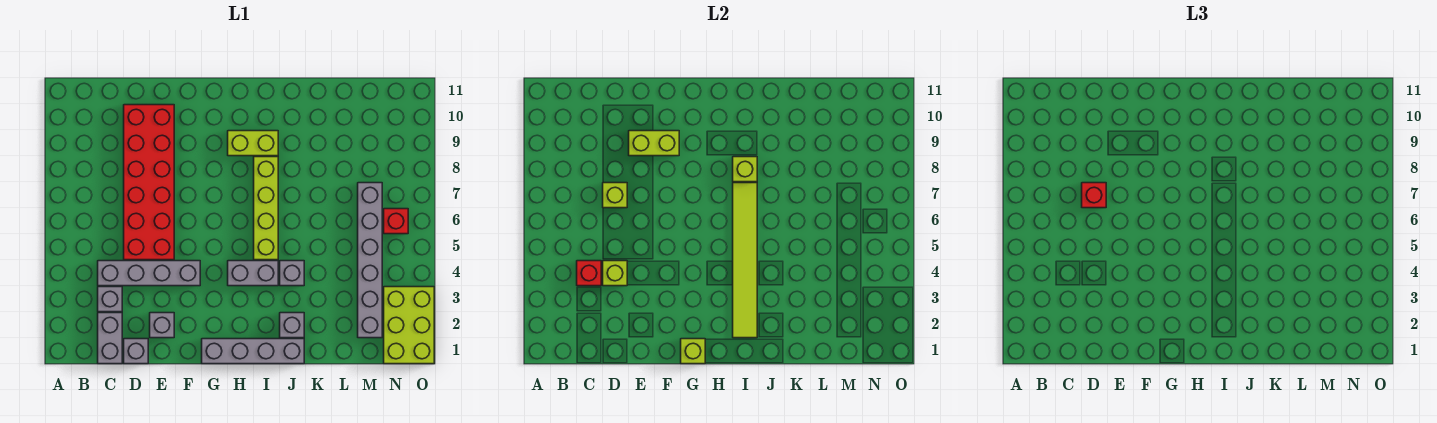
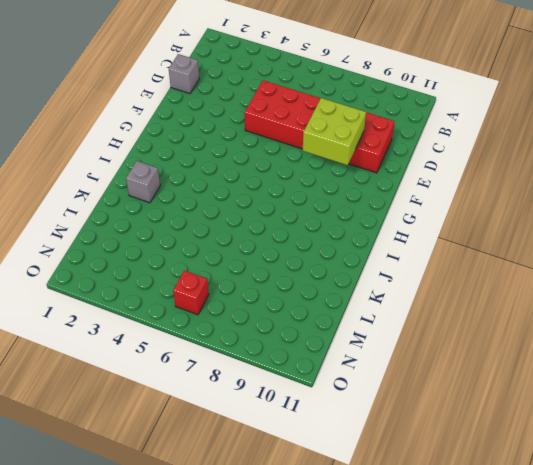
lime 2x2 brick [303,98,366,165] -> lime 1x2 brick [629,131,679,156]
none -> grey 1x2 brick [98,313,122,364]
none -> grey 1x1 brick [98,287,122,312]
none -> grey 1x4 brick [98,261,200,286]

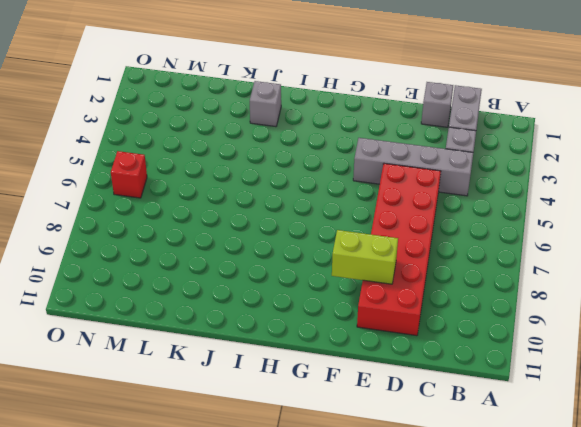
none -> grey 1x1 brick [150,313,174,338]
none -> grey 1x4 brick [202,339,304,364]
none -> grey 1x2 brick [228,261,278,286]

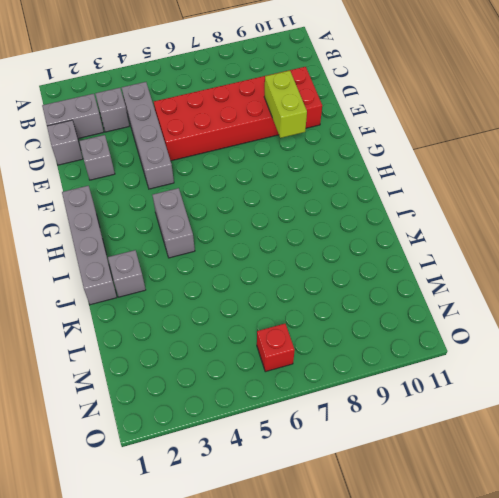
none -> lime 1x2 brick [228,131,278,156]
none -> lime 1x4 brick [254,157,278,260]
none -> grey 1x1 brick [280,261,304,286]

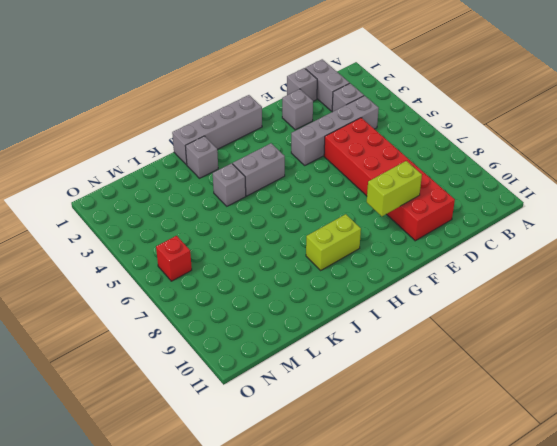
none -> lime 1x4 brick [254,157,278,260]
none -> grey 1x6 brick [358,183,382,338]
none -> lime 2x3 brick [384,287,434,364]

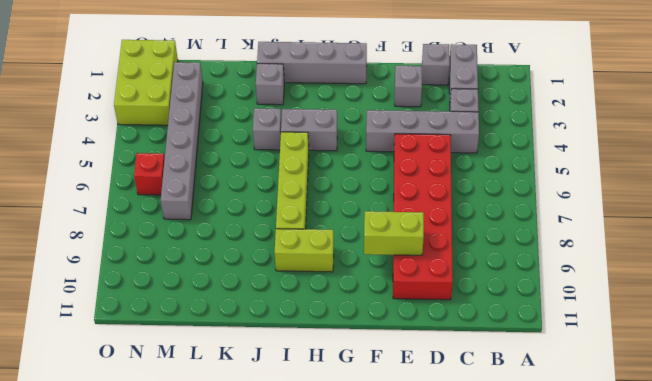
none -> red 1x1 brick [577,261,601,286]
none -> lime 1x1 brick [603,261,627,286]
none -> lime 1x1 brick [603,183,627,208]

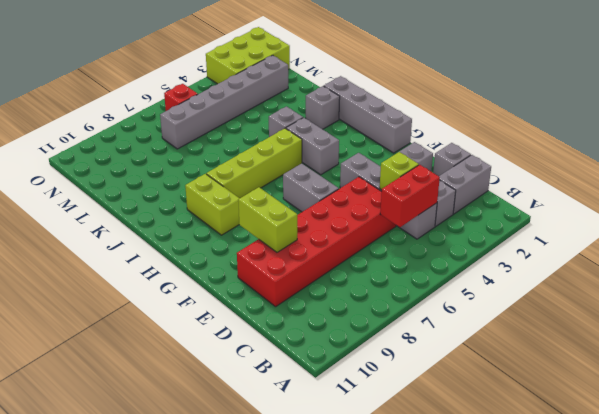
red 1x2 brick [380,165,440,227] -> red 1x1 brick [577,261,601,286]
grey 1x2 brick [283,163,339,212] -> none
none -> lime 1x1 brick [603,183,627,208]
none -> lime 1x1 brick [681,339,705,364]
none -> lime 1x6 tile [733,183,757,338]

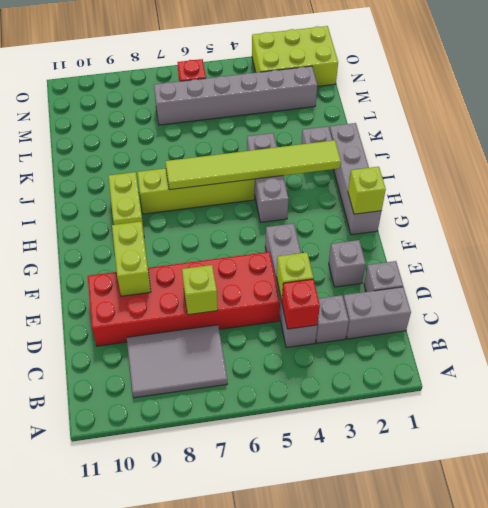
grey 2x3 tile [127,325,227,398] -> none
none -> lime 1x1 brick [733,157,757,182]
none -> red 1x1 brick [1082,183,1106,208]

